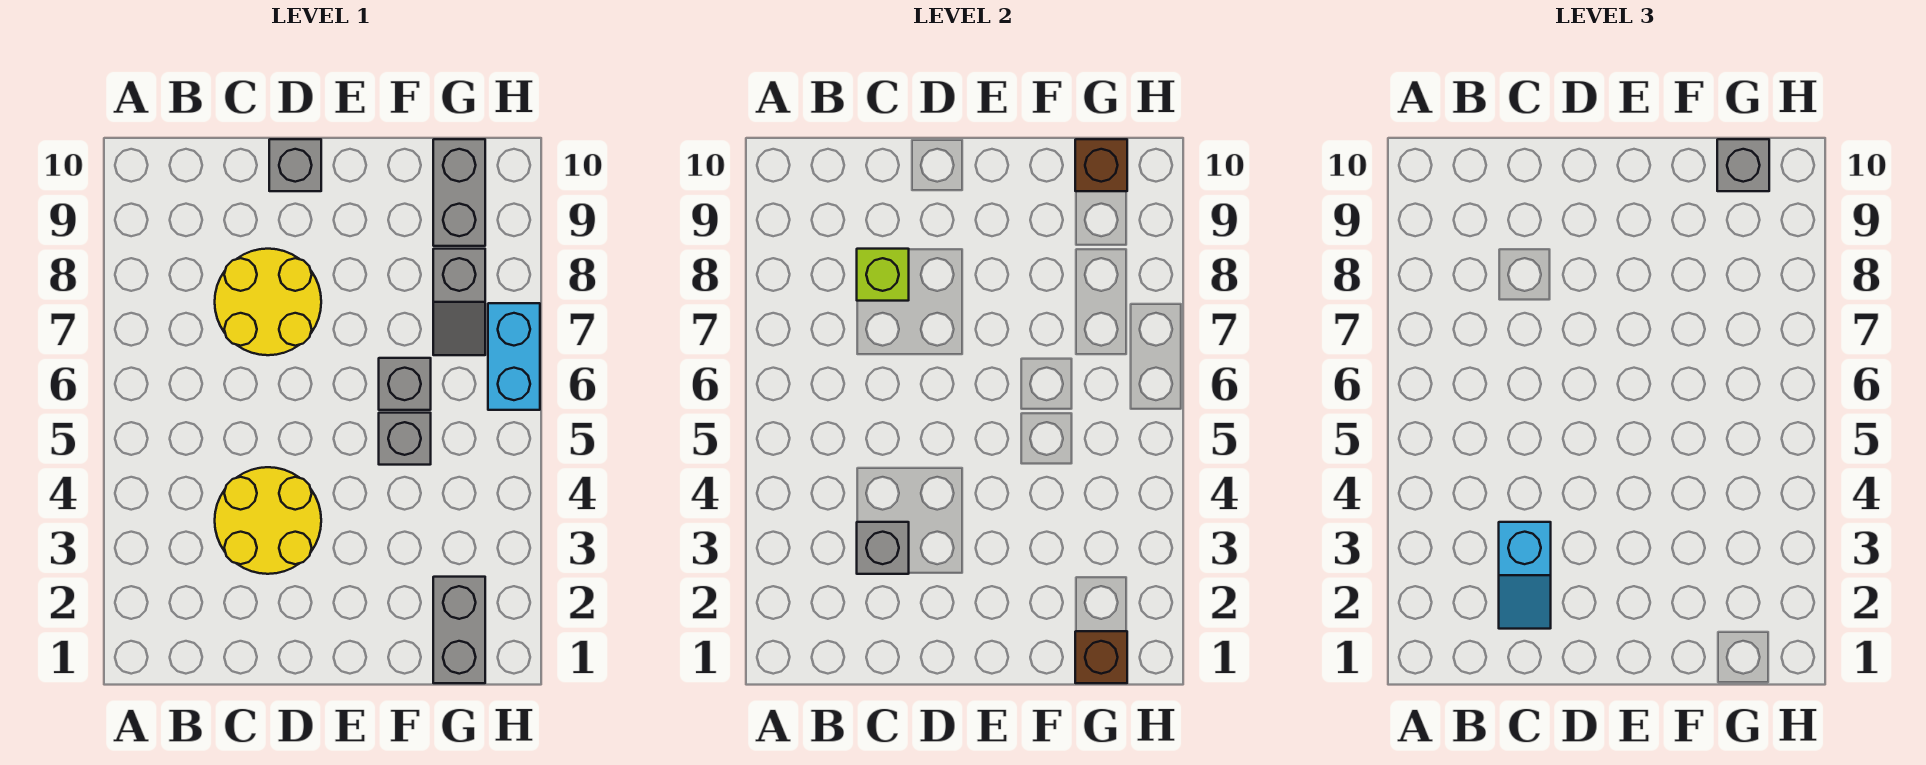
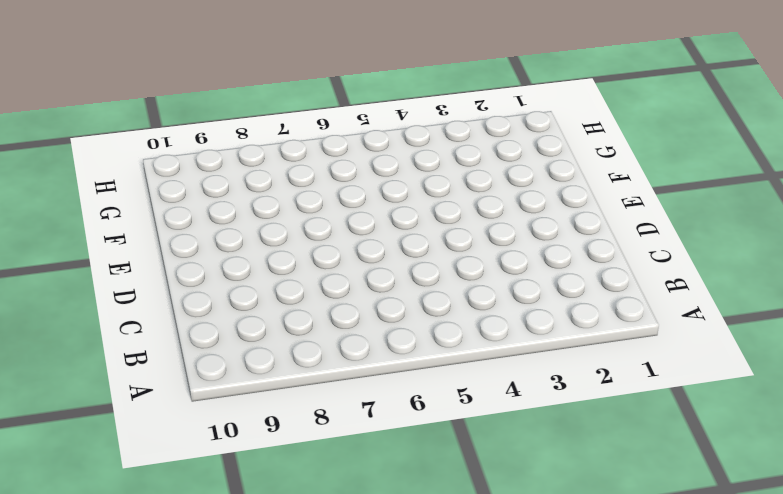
none -> yellow 2x2 round brick [215,467,321,574]
none -> yellow 2x2 round brick [215,249,321,355]
none -> grey 1x1 brick [269,139,321,191]

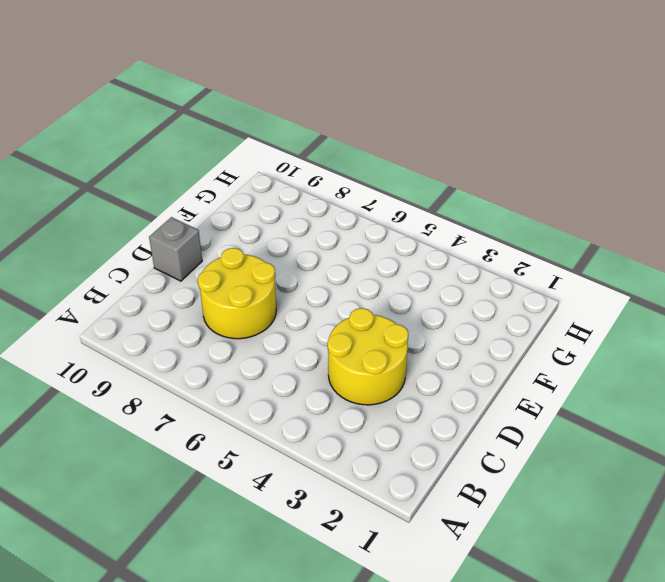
none -> grey 1x1 brick [379,413,431,465]
none -> grey 1x1 brick [379,358,431,410]
none -> grey 1x2 brick [433,577,485,683]

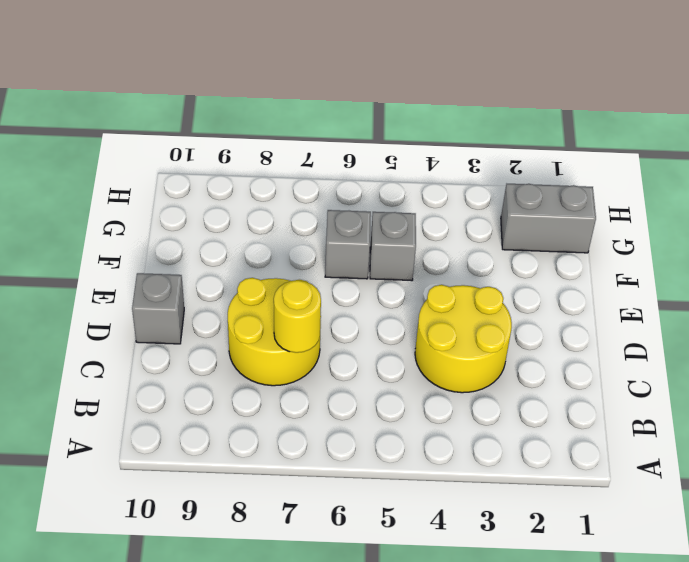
yellow 1x1 round brick [274,280,321,353] -> none
none -> grey 1x2 slope [433,249,485,355]
none -> grey 1x2 brick [433,139,485,246]
none -> cyan 1x2 brick [488,303,540,410]

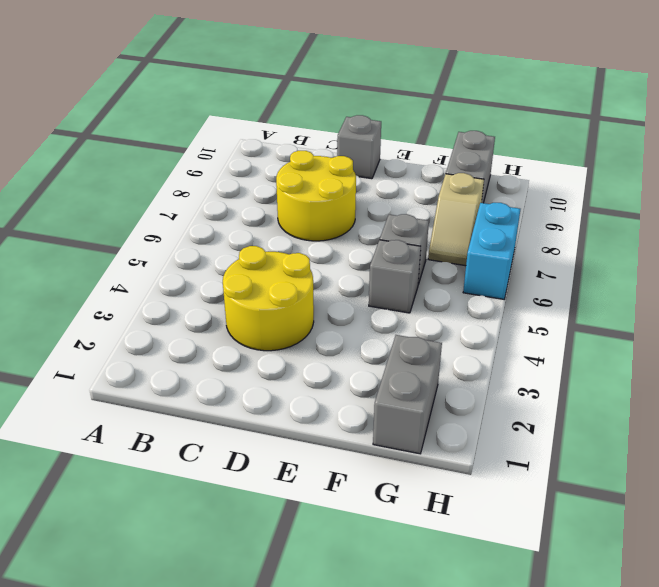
tan 1x2 slope [428,173,484,266] -> grey 1x2 slope [433,249,485,355]
none -> grey 1x1 brick [857,522,909,574]
none -> lime 1x1 brick [857,249,909,301]
none -> brown 1x1 brick [1075,631,1127,683]

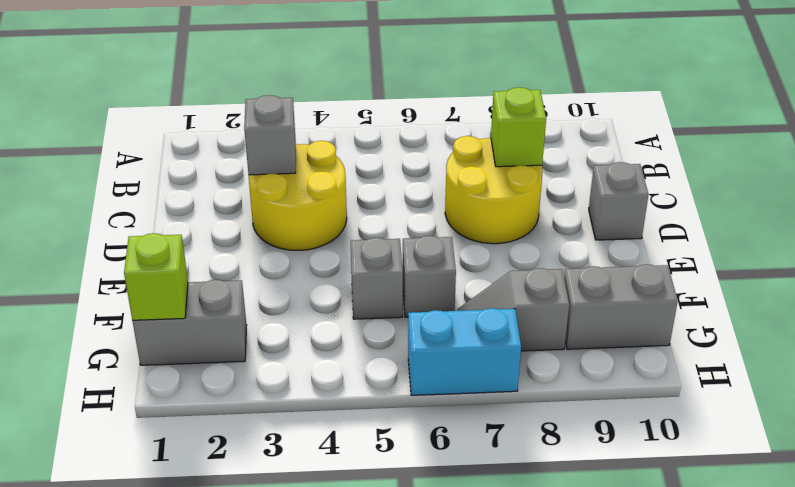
lime 1x1 brick [124,233,188,320] -> brown 1x1 brick [1075,631,1127,683]
none -> brown 1x1 brick [1075,139,1127,191]
none -> cyan 1x2 slope [1499,522,1551,629]
none -> grey 1x1 brick [1717,139,1769,191]

